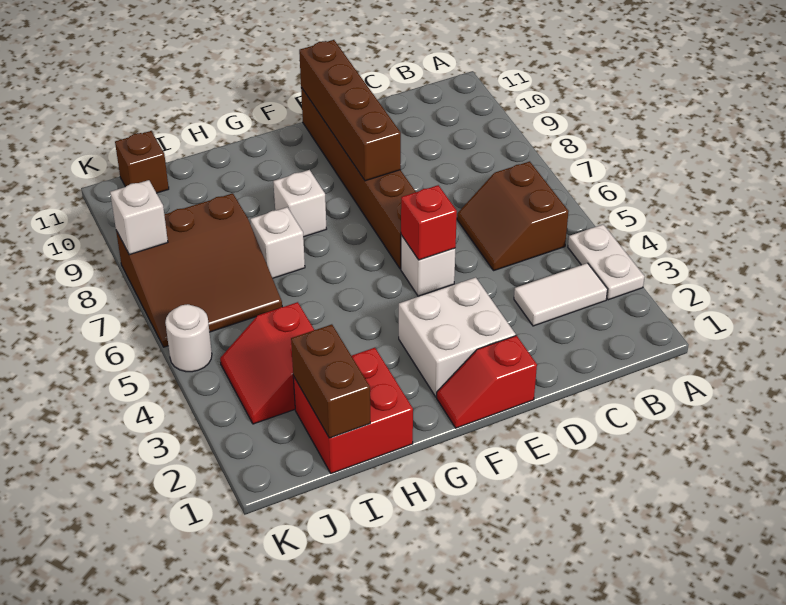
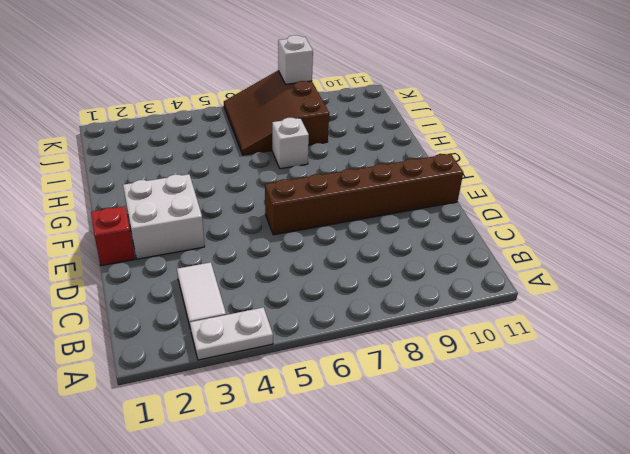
none -> brown 2x2 slope [457,161,569,270]
none -> white 1x1 brick [401,235,455,296]
none -> white 1x1 brick [273,170,326,237]

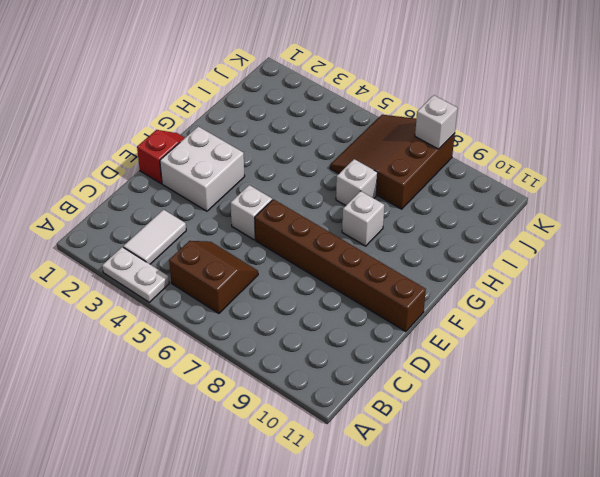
none -> red 2x2 brick [293,348,413,474]
none -> red 2x2 slope [220,302,314,424]
none -> brown 1x1 brick [115,131,169,193]

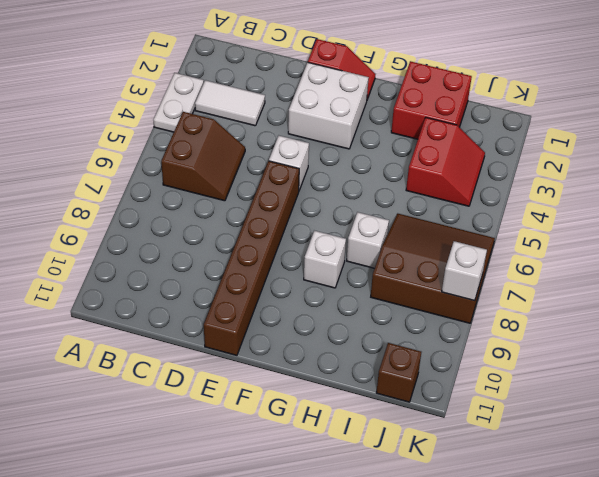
none -> white 1x1 round brick [165,304,212,372]
none -> red 1x1 brick [401,185,457,260]
none -> brown 1x4 brick [299,40,401,181]

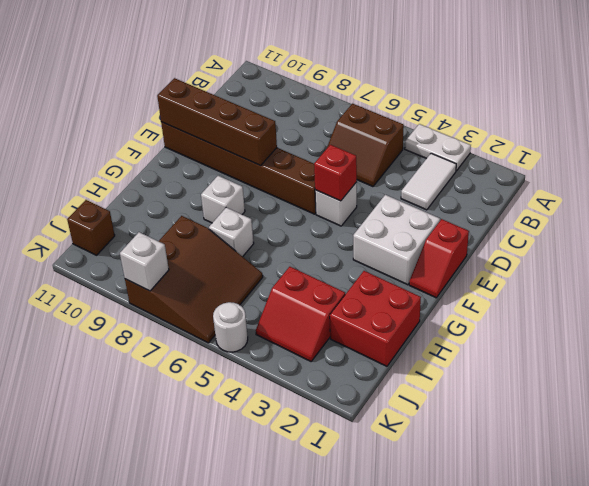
none -> brown 1x2 brick [291,324,370,438]

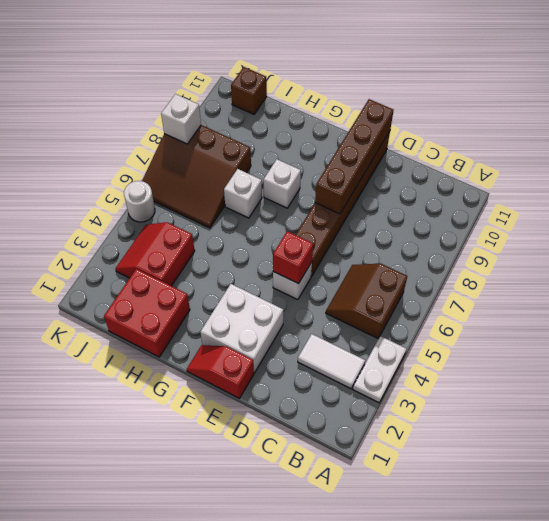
none -> brown 1x2 brick [291,324,370,438]

